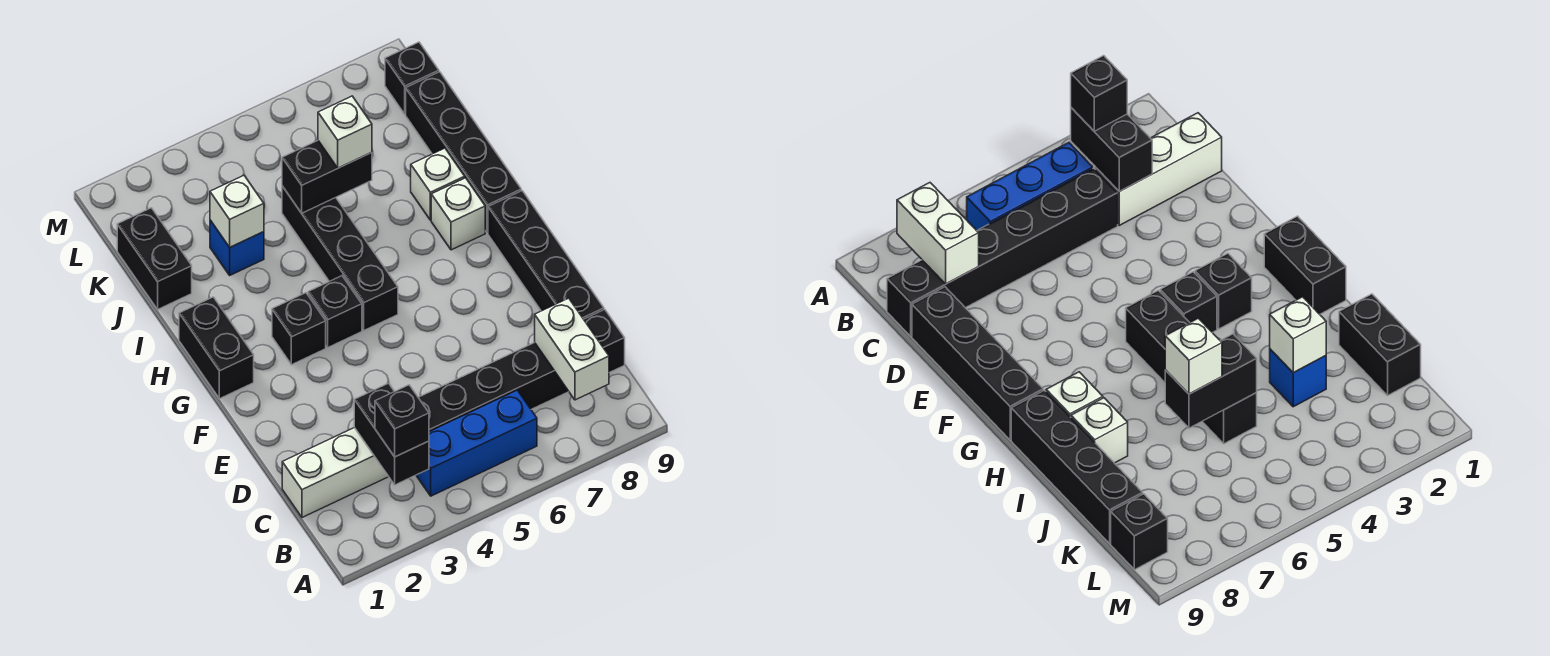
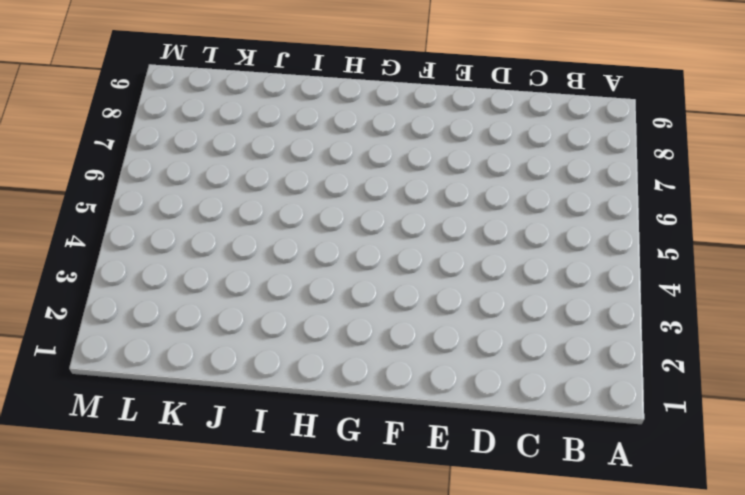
none -> blue 1x3 brick [416,390,537,496]
none -> white 1x3 brick [282,428,389,517]
none -> black 1x6 brick [418,309,625,432]

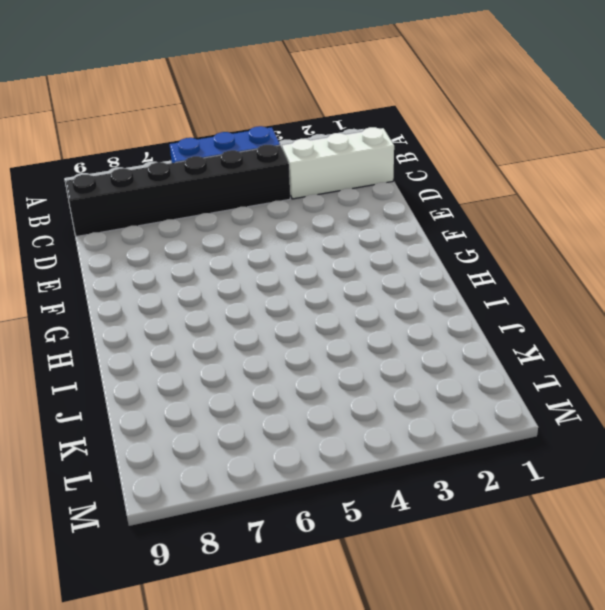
none -> black 1x4 brick [488,191,604,319]
none -> black 1x2 brick [179,297,254,399]
none -> black 1x1 brick [272,293,326,365]

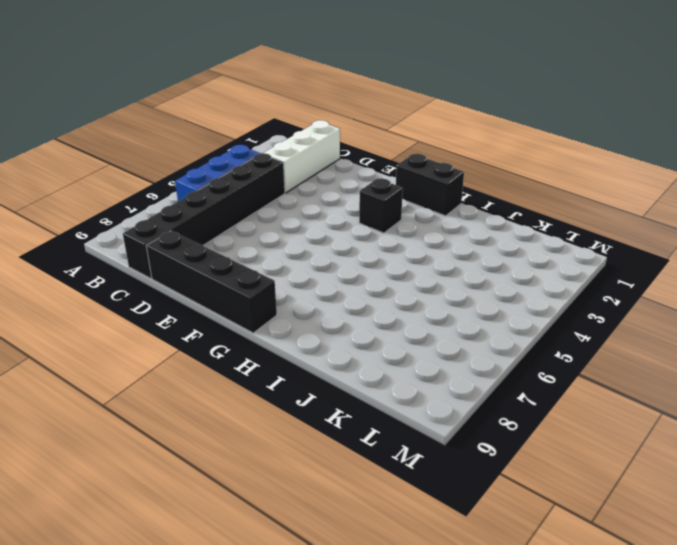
none -> black 1x1 brick [308,276,362,348]
none -> black 1x4 brick [282,186,398,330]
none -> white 1x1 brick [431,178,485,250]

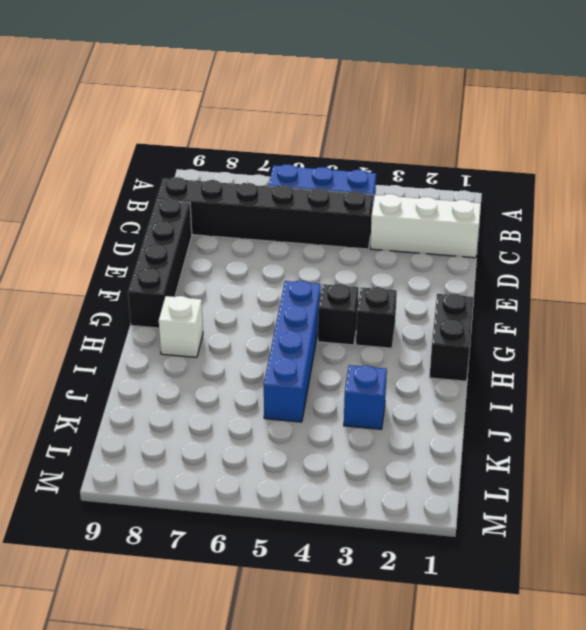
blue 1x4 brick [264,281,321,422] -> black 1x4 brick [282,186,398,330]
none -> black 1x4 brick [406,72,521,233]
none -> white 1x1 brick [411,148,465,220]
none -> black 1x2 brick [117,208,192,309]

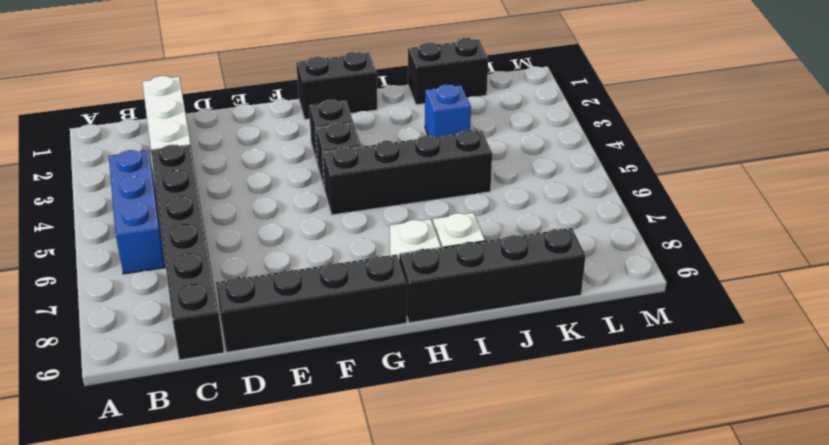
none -> black 1x1 brick [385,42,439,114]
none -> black 1x2 brick [354,383,429,485]
none -> white 1x2 brick [535,298,609,400]

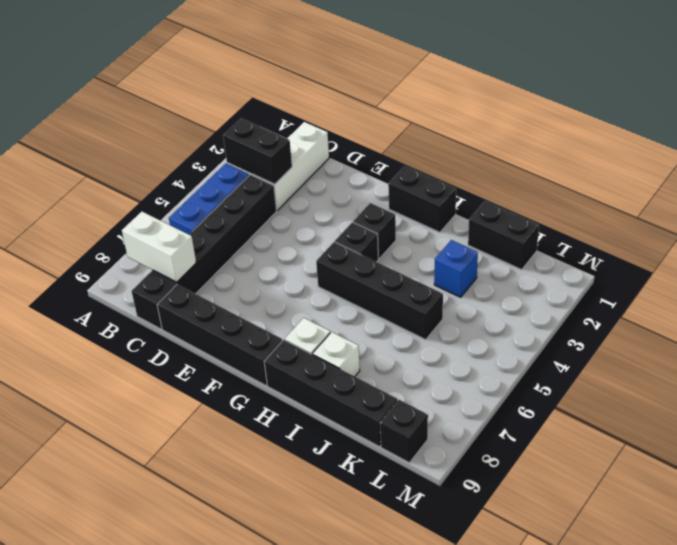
none -> white 1x1 brick [210,176,264,247]
none -> black 1x2 brick [282,141,372,213]
none -> black 1x1 brick [375,385,429,457]

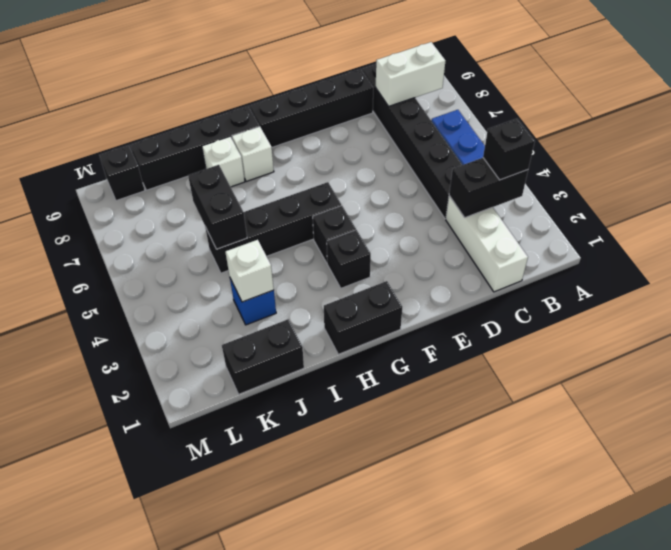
none -> white 1x1 brick [318,96,372,168]

